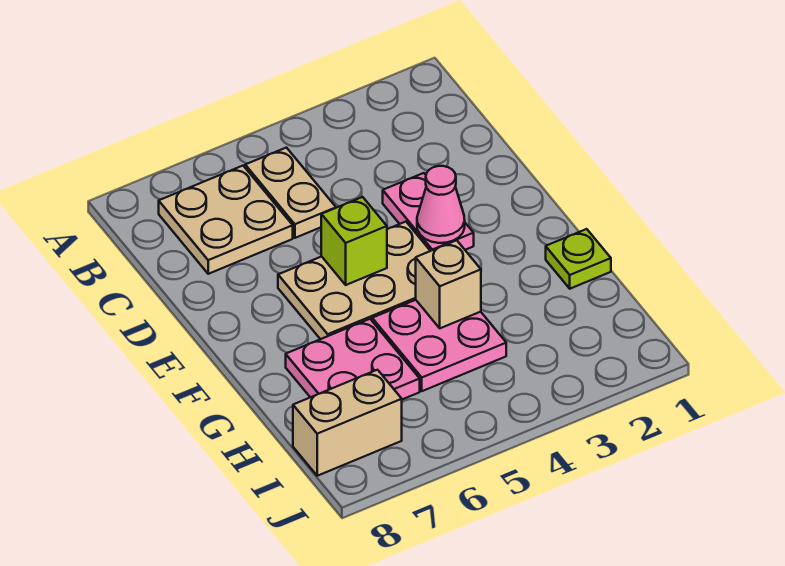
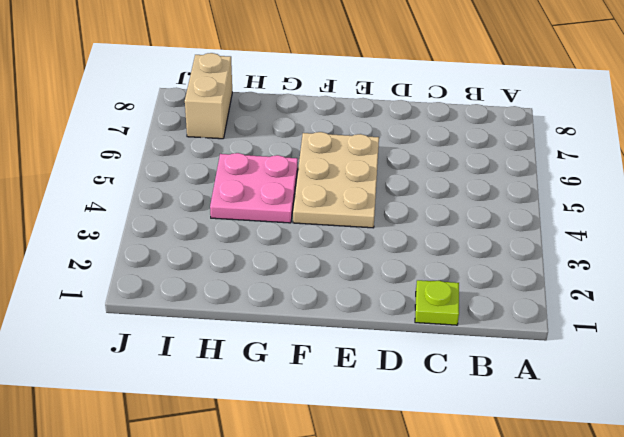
lime 1x1 plate [415,280,459,325] -> lime 1x1 plate moved to [546,229,611,289]
none -> tan 1x2 plate [245,148,336,238]
none -> tan 2x2 plate [159,166,293,274]

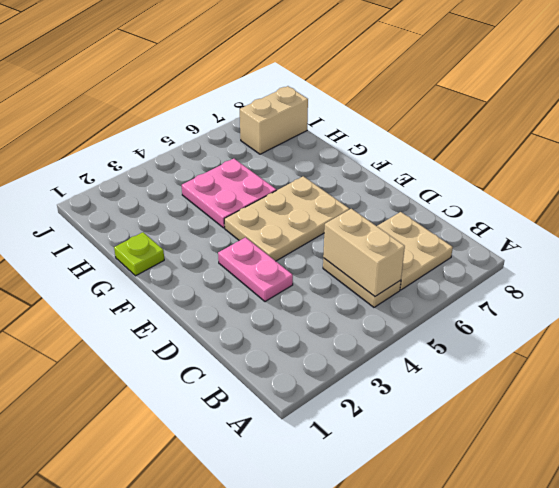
tan 1x2 brick [323,209,405,296] -> none
none -> pink 2x2 plate [286,319,420,399]
none -> pink 1x1 cone [417,166,465,243]

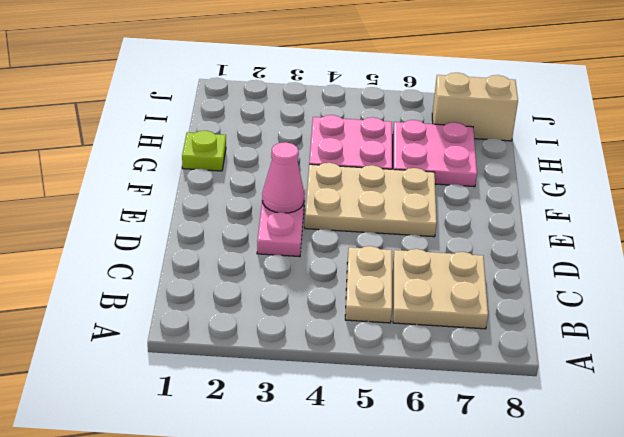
none -> lime 1x1 brick [321,197,387,285]
none -> tan 1x1 brick [416,240,481,328]

